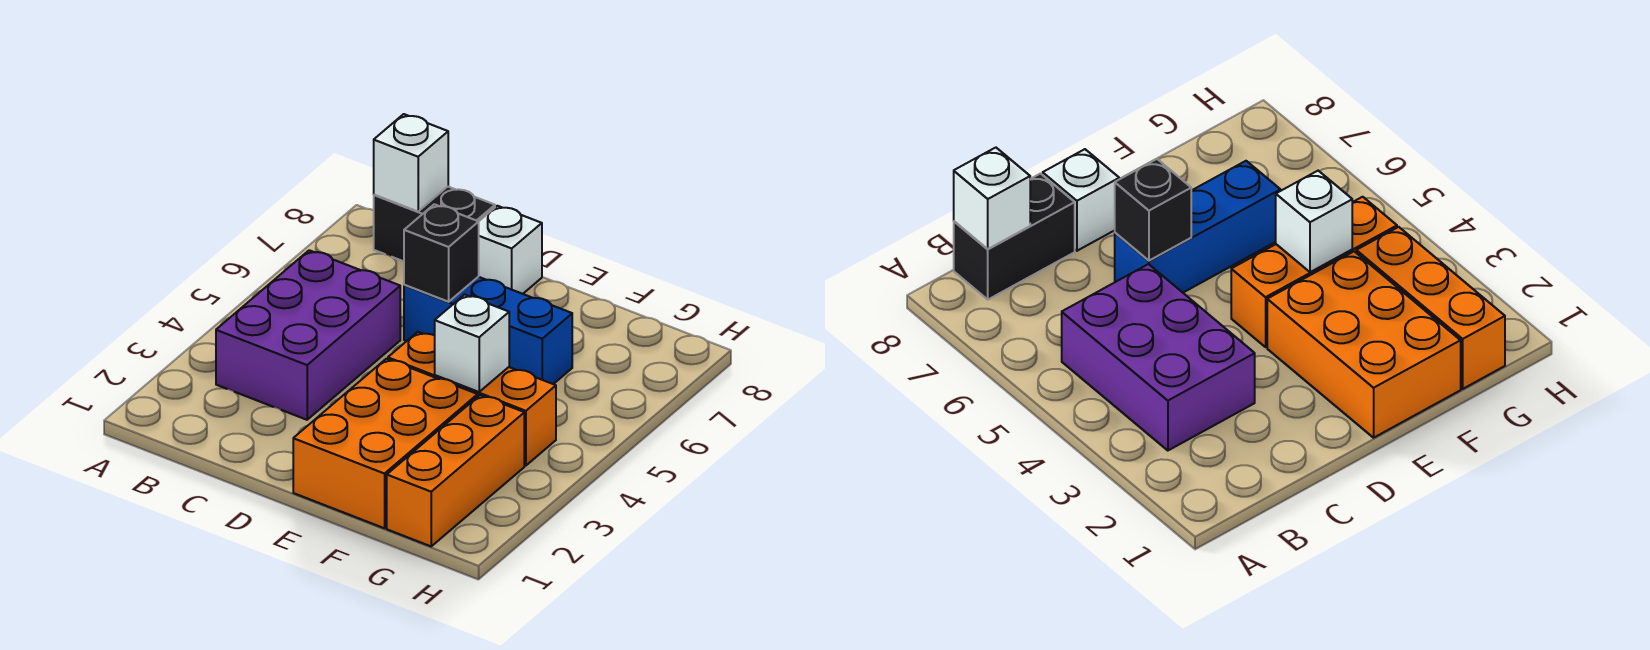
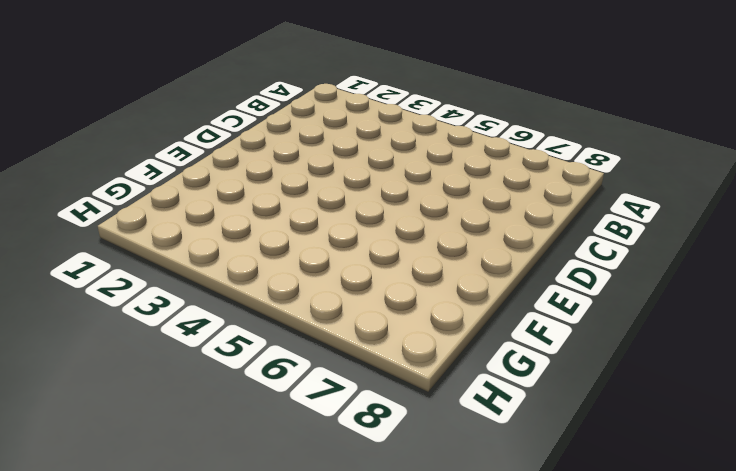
none -> purple 2x3 brick [216,250,400,420]
none -> black 1x2 brick [374,187,495,261]

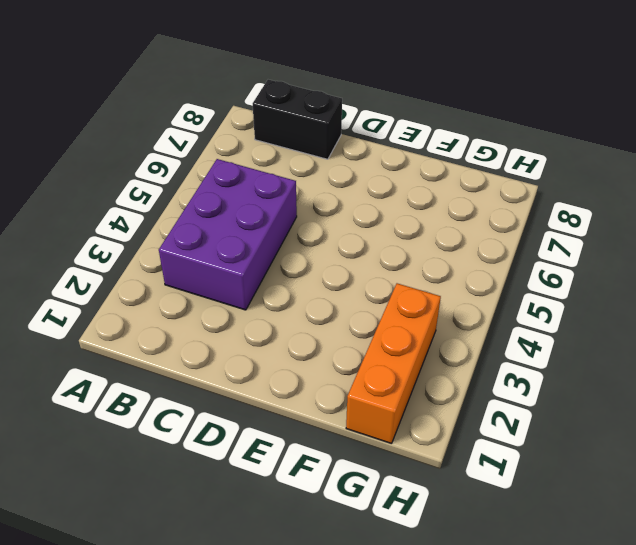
none -> blue 1x3 brick [404,277,572,384]
none -> white 1x1 brick [479,206,542,294]

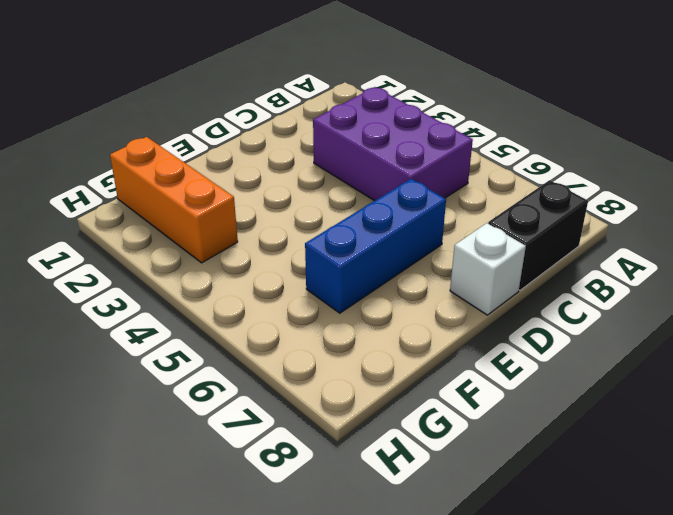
none -> orange 2x3 brick [293,359,478,528]
none -> orange 1x3 brick [388,332,556,466]

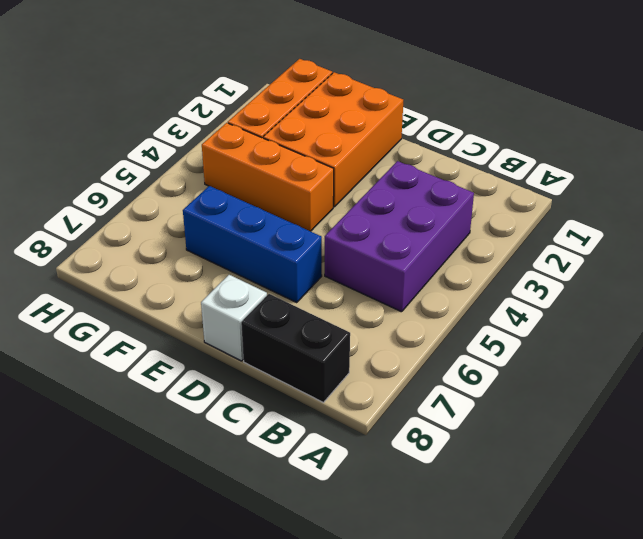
none -> white 1x1 brick [374,114,448,211]
none -> black 1x1 brick [404,204,479,302]

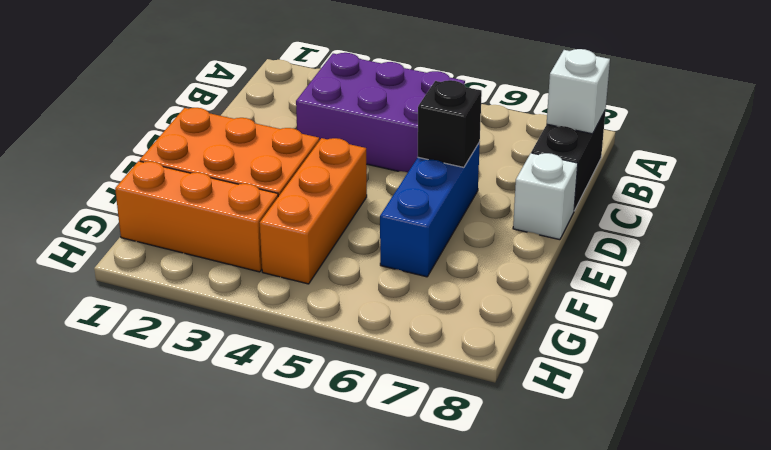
none -> white 1x1 brick [435,295,509,392]

